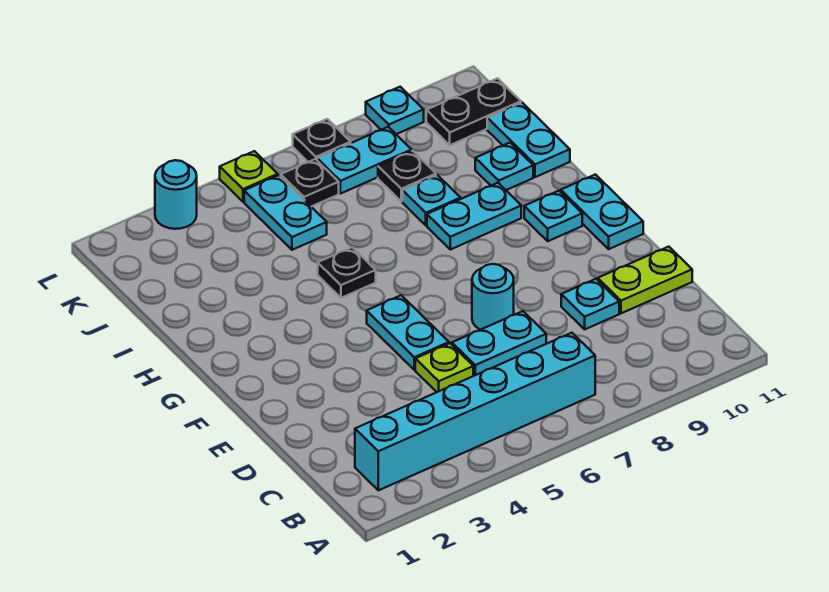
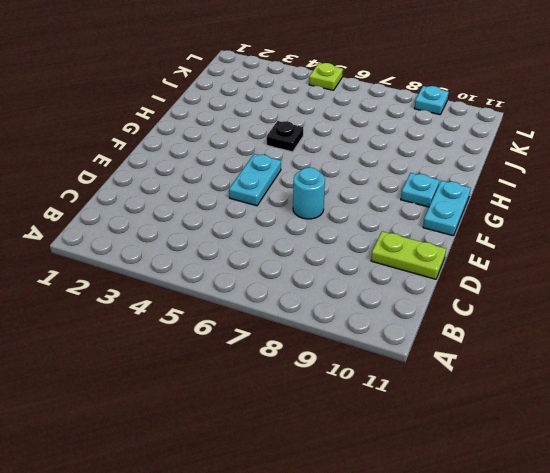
none -> cyan 1x6 brick [355,333,595,490]
none -> lime 1x1 plate [415,343,473,392]
none -> cyan 1x2 plate [452,311,546,376]

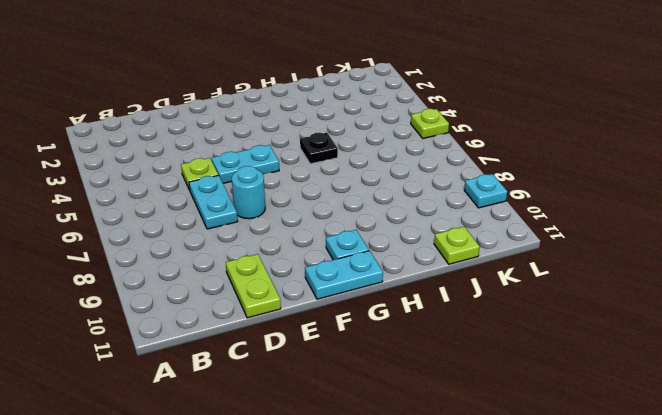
lime 1x1 plate [434,227,480,264] -> cyan 1x2 plate [487,103,570,177]
none -> cyan 1x6 brick [355,333,595,490]
none -> cyan 1x1 plate [561,279,619,329]
none -> cyan 1x2 plate [427,183,521,249]

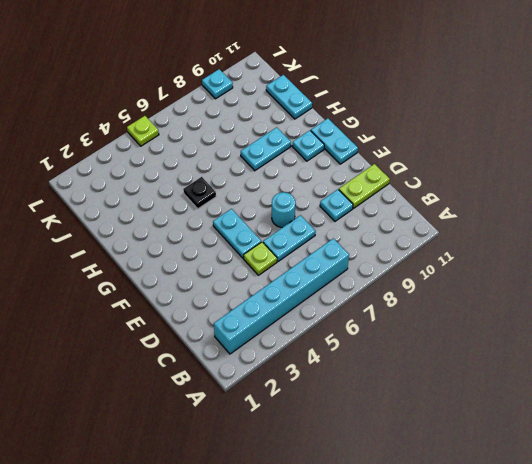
none -> cyan 1x1 plate [403,175,461,225]
none -> cyan 1x1 plate [475,143,533,190]
none -> cyan 1x2 plate [244,175,327,250]

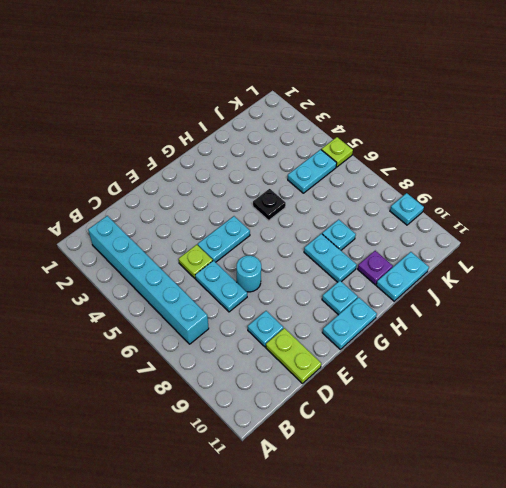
purple 1x1 plate [358,251,393,285] -> cyan 1x1 plate [475,143,533,190]
none -> black 1x1 plate [378,151,436,201]
none -> black 1x1 plate [281,159,339,207]
none -> cyan 1x2 plate [317,127,412,194]

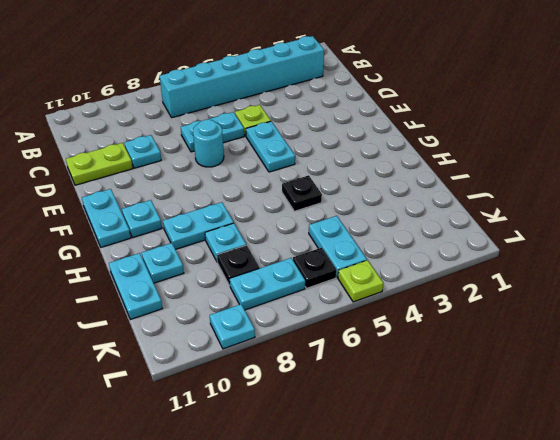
none -> black 1x2 plate [426,78,521,145]
none -> cyan 1x1 round brick [155,160,197,229]
none -> black 1x1 plate [293,119,351,162]

